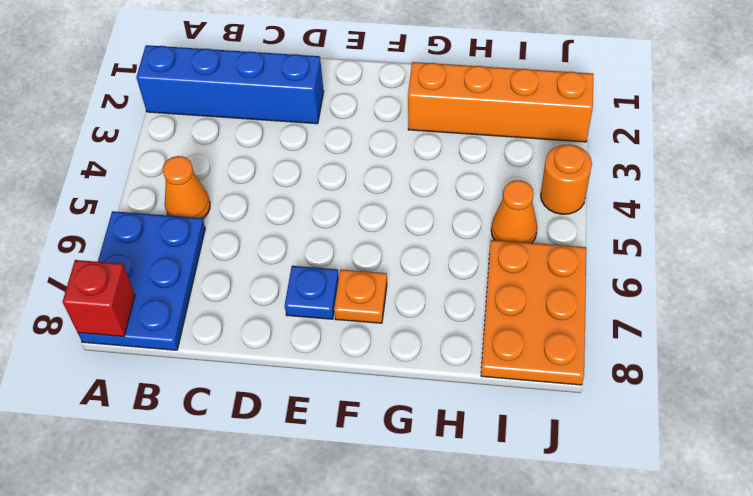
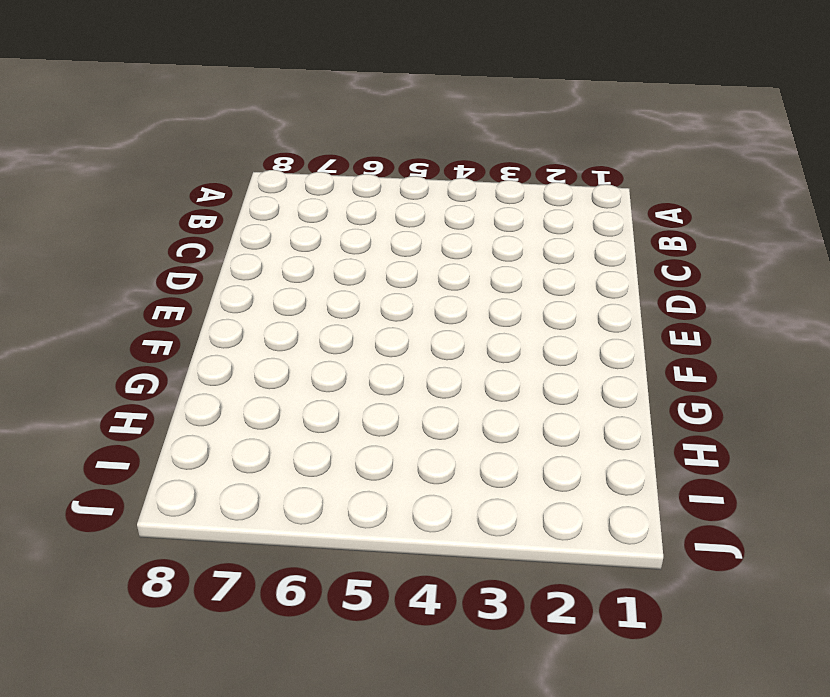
none -> blue 1x4 brick [136,45,324,124]
none -> blue 2x3 plate [78,211,205,350]

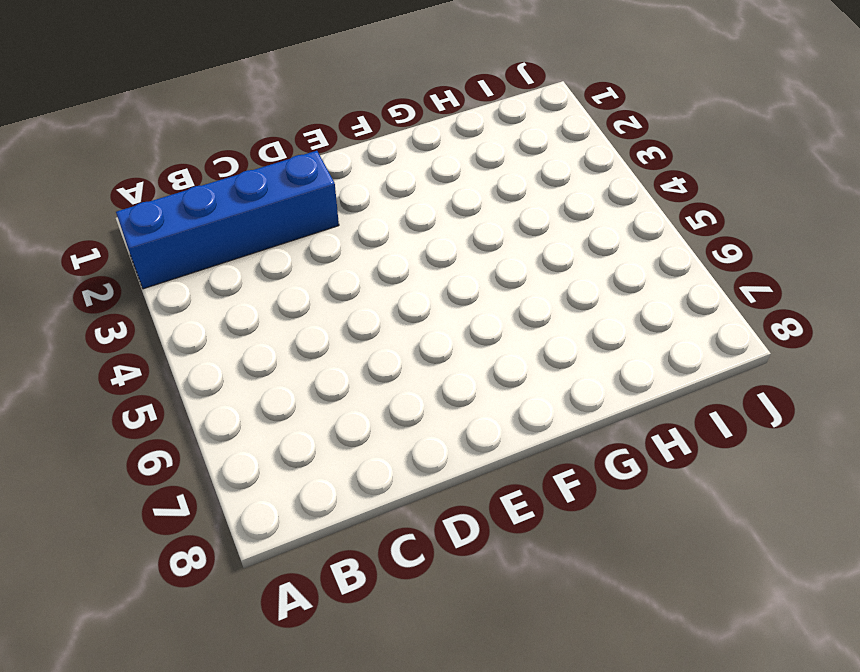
none -> blue 2x3 plate [78,211,205,350]
none -> orange 1x1 cone [163,156,210,219]

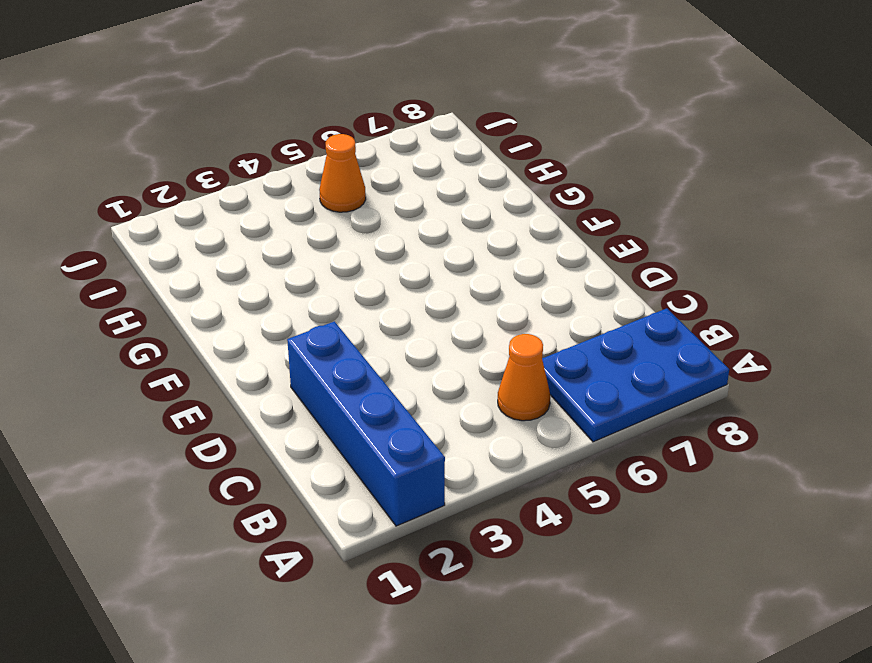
none -> blue 1x1 plate [285,266,339,319]
none -> orange 1x1 plate [334,270,387,323]

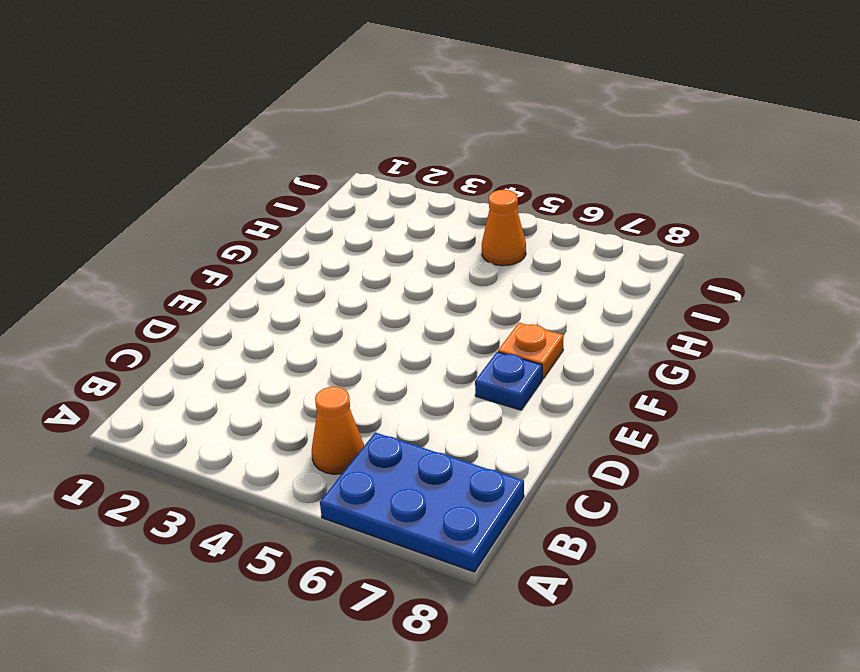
none -> blue 1x4 brick [136,45,324,124]
none -> orange 1x4 brick [408,62,593,142]

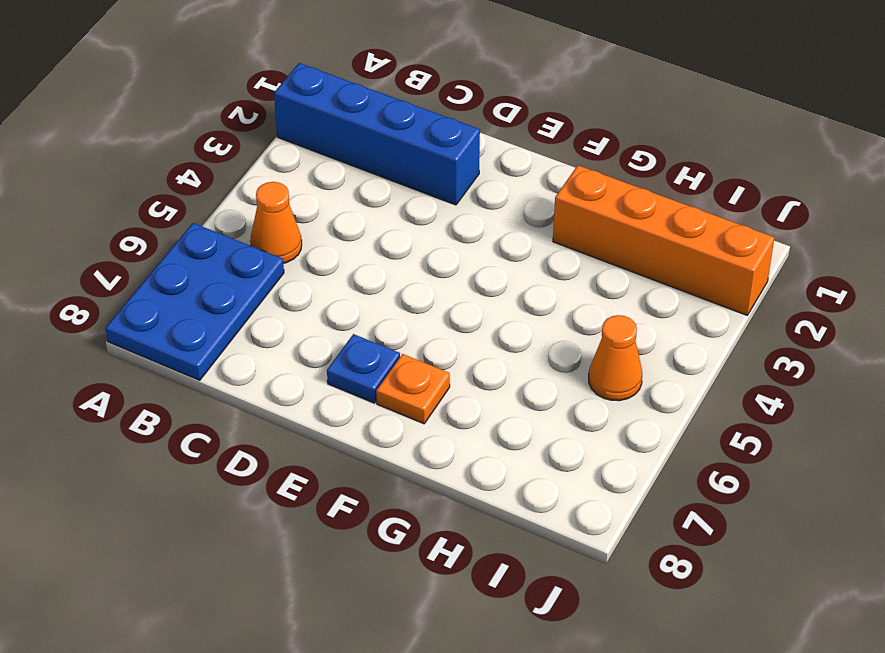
none -> orange 2x3 plate [481,240,586,385]
none -> orange 1x1 round brick [541,144,592,214]

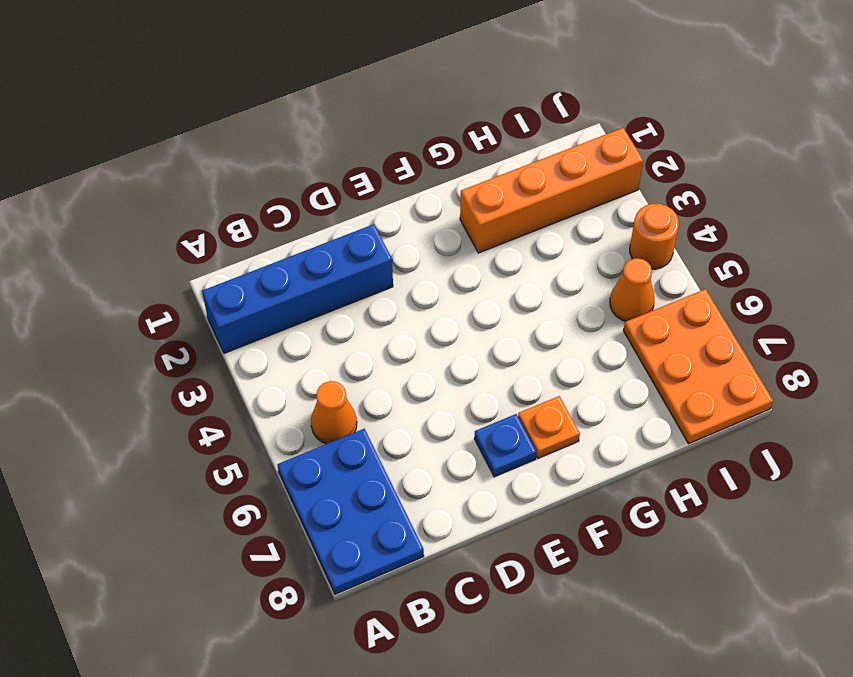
none -> red 1x1 brick [63,260,135,337]

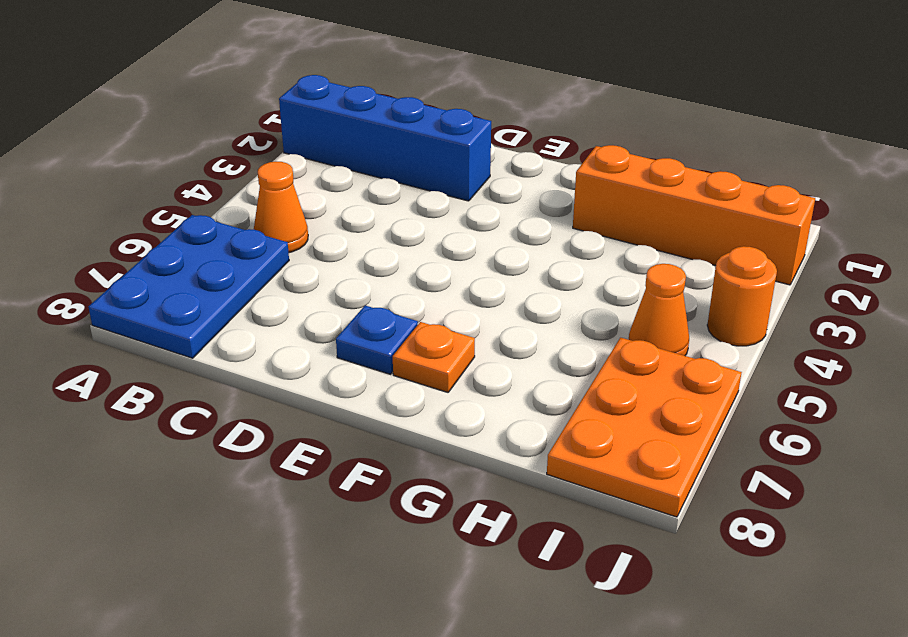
none -> red 1x1 brick [63,260,135,337]

